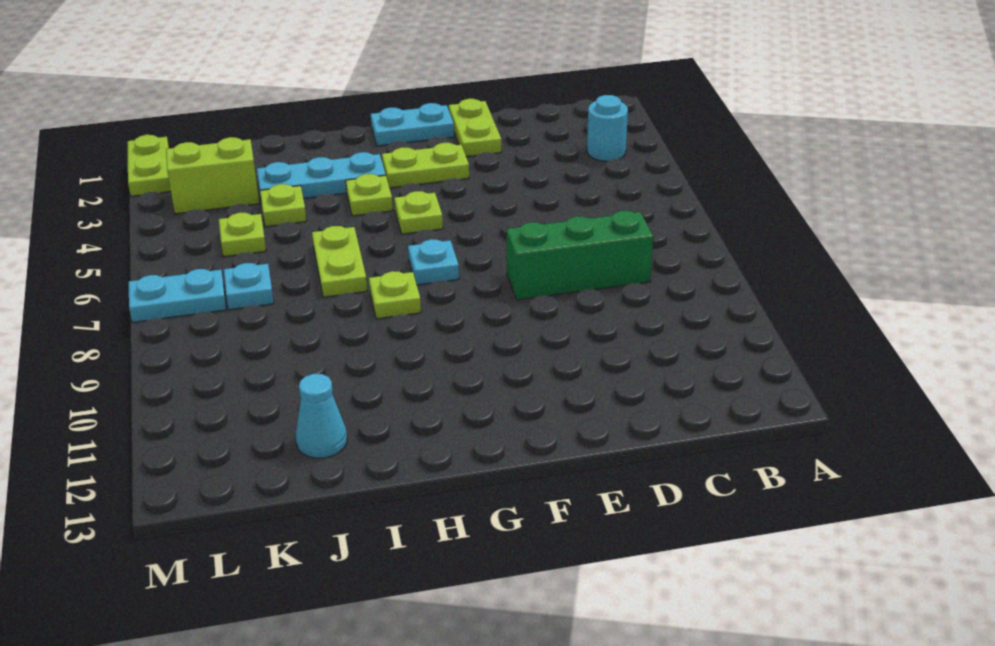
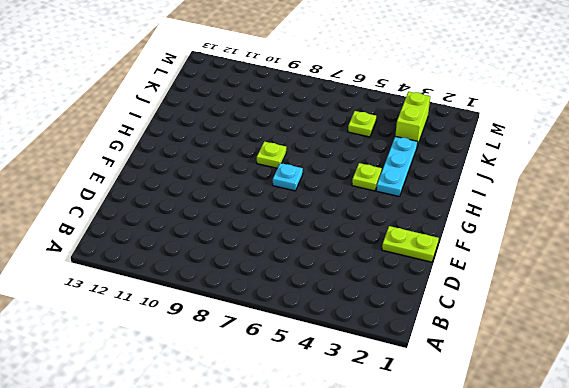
none -> cyan 1x1 round brick [587,95,628,161]
none -> green 1x3 brick [507,211,653,300]
none -> cyan 1x2 plate [371,103,454,146]

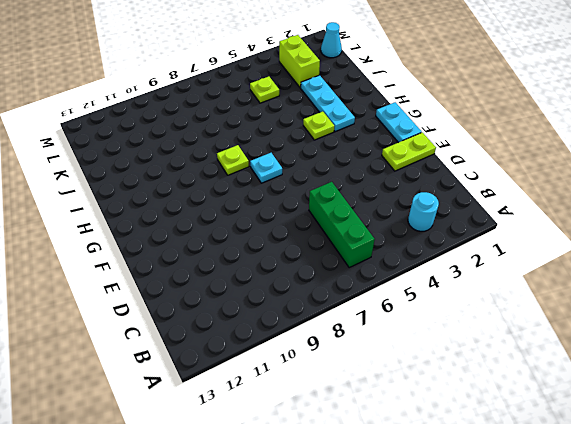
green 1x3 brick [309,182,375,267] -> green 1x3 brick moved to [507,211,653,300]
cyan 1x1 cone [321,22,342,58] -> cyan 1x1 cone moved to [296,374,347,458]
none -> lime 1x2 plate [382,143,469,188]
none -> lime 1x1 plate [394,191,443,234]
none -> lime 1x2 plate [312,226,367,297]

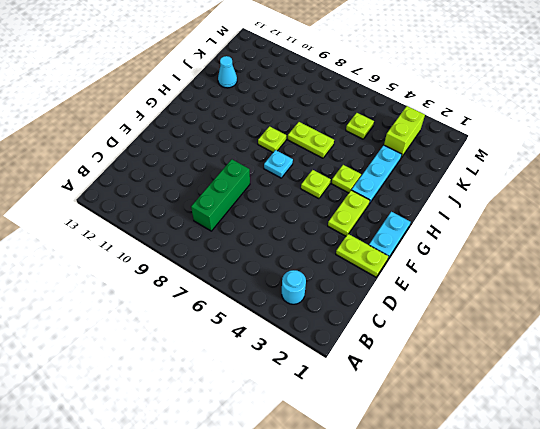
none -> lime 1x1 plate [260,184,306,227]
none -> cyan 1x1 plate [224,263,274,310]
none -> cyan 1x2 plate [129,269,226,322]

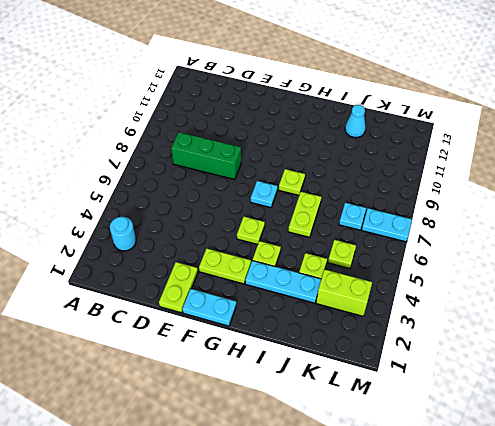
none -> lime 1x2 plate [128,135,171,196]

